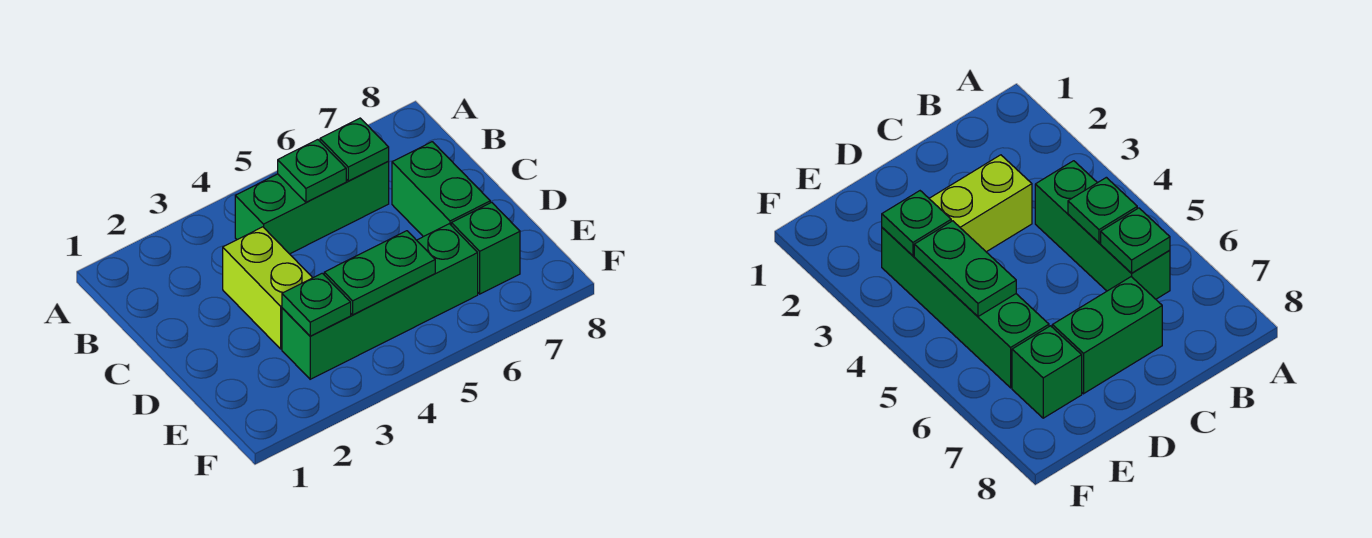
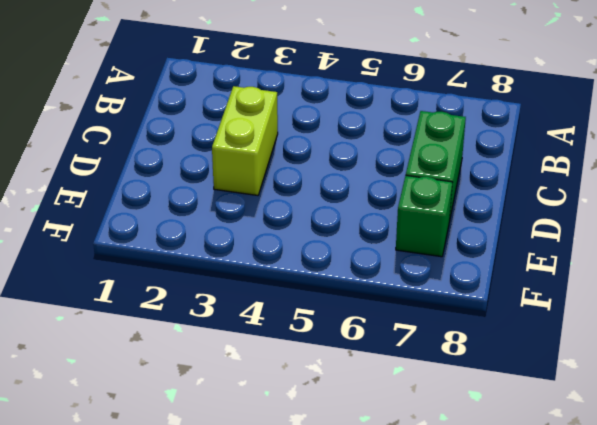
none -> green 1x3 brick [235,162,389,254]
none -> green 1x4 brick [282,224,478,379]

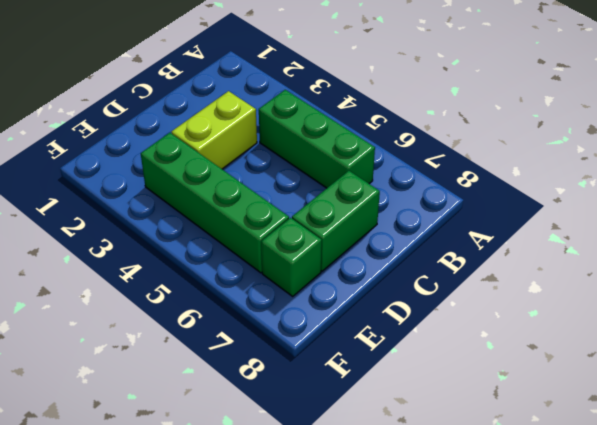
none -> green 1x1 plate [278,140,346,202]
none -> green 1x1 plate [320,118,389,181]

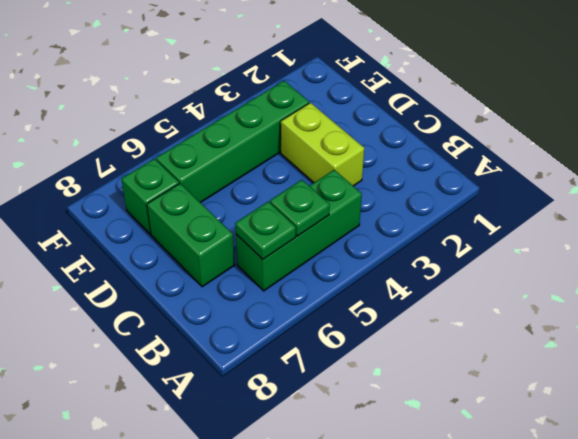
none -> green 1x1 plate [282,273,351,336]
none -> green 1x2 plate [324,231,435,315]

